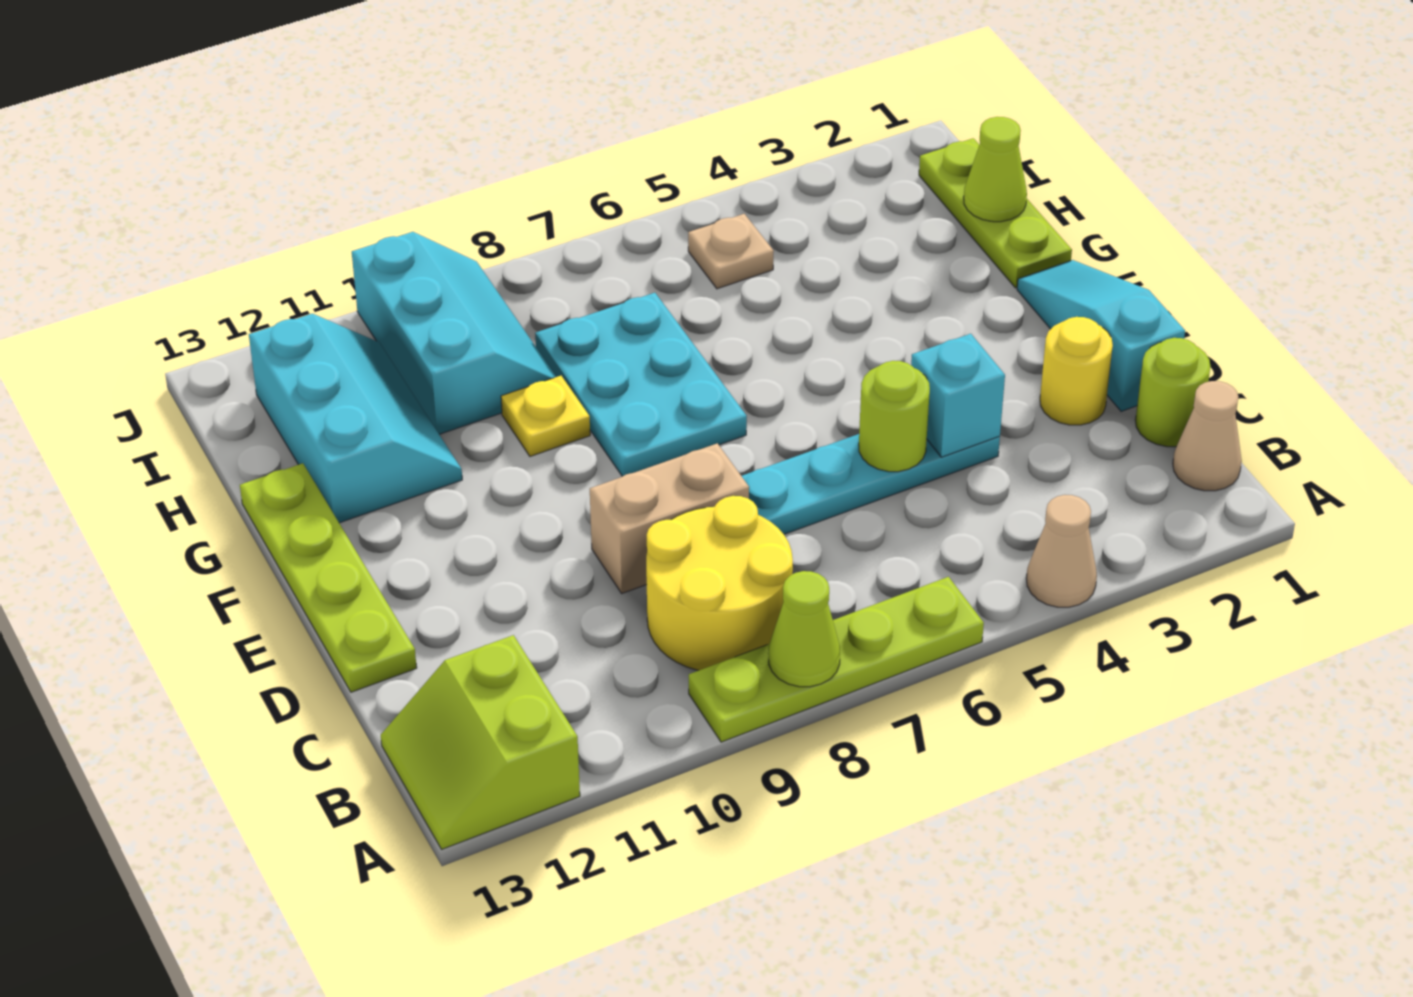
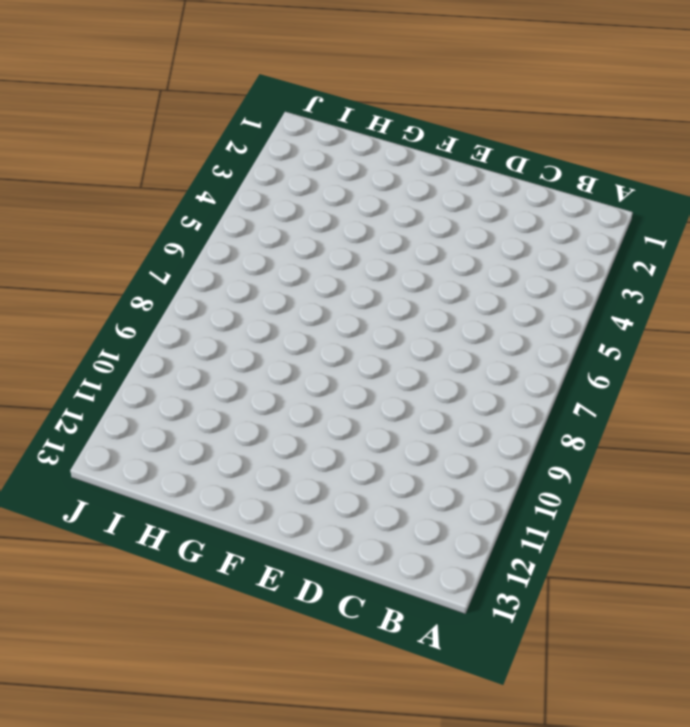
none -> tan 1x1 cone [1026,495,1097,607]
none -> lime 1x4 plate [689,577,984,742]
none -> lime 2x2 slope [381,635,580,849]

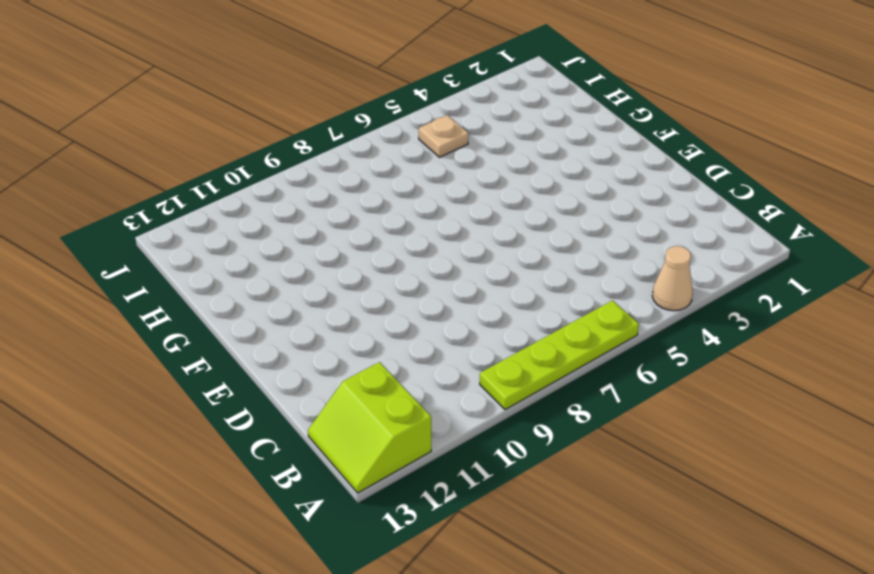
none -> tan 1x1 cone [1173,381,1242,491]
none -> yellow 2x2 round brick [646,496,793,670]
none -> lime 1x1 round brick [1135,338,1210,447]

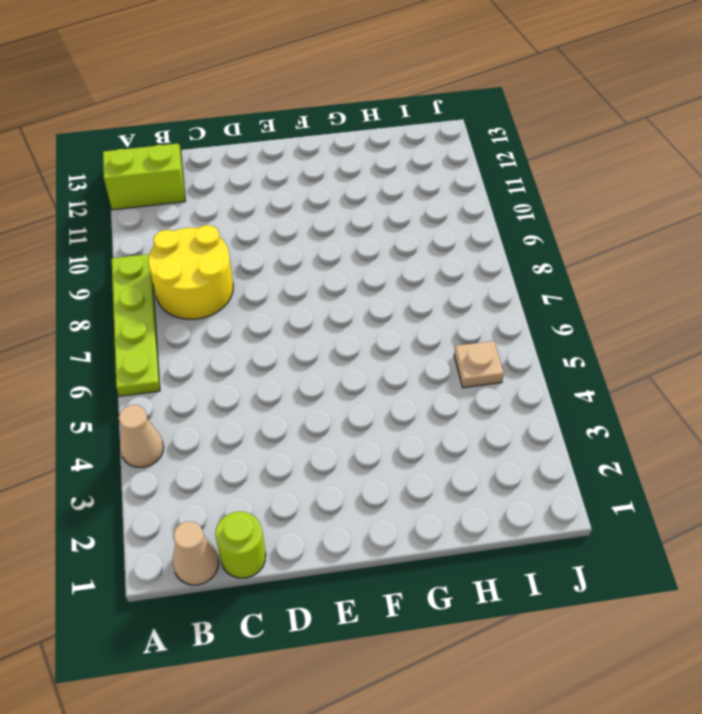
none -> cyan 1x3 slope [1017,260,1185,411]
none -> yellow 1x1 round brick [1040,317,1113,425]
none -> cyan 1x4 plate [742,434,1000,534]

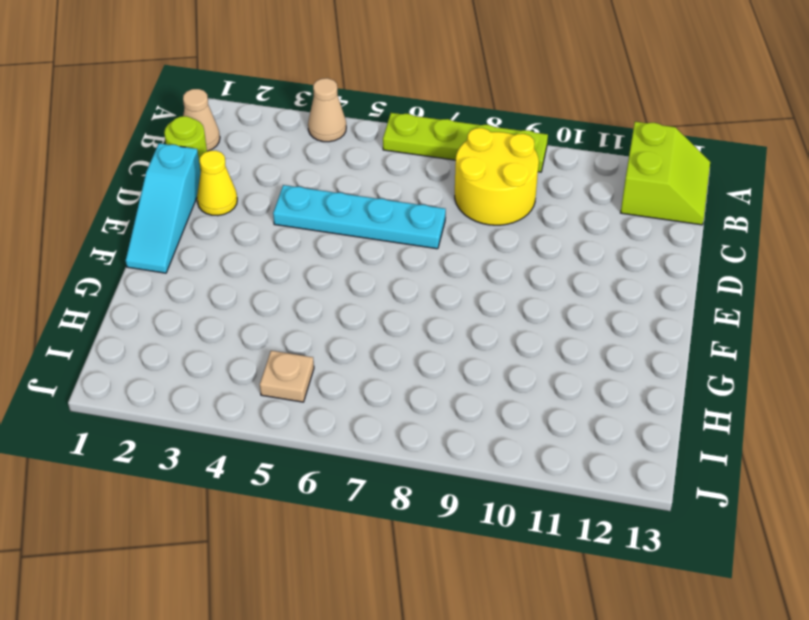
yellow 1x1 cone [197,150,237,216] -> yellow 1x1 round brick [1040,317,1113,425]
none -> tan 1x2 brick [590,443,749,593]
none -> lime 1x4 plate [240,463,417,692]
none -> cyan 2x3 plate [535,293,747,476]

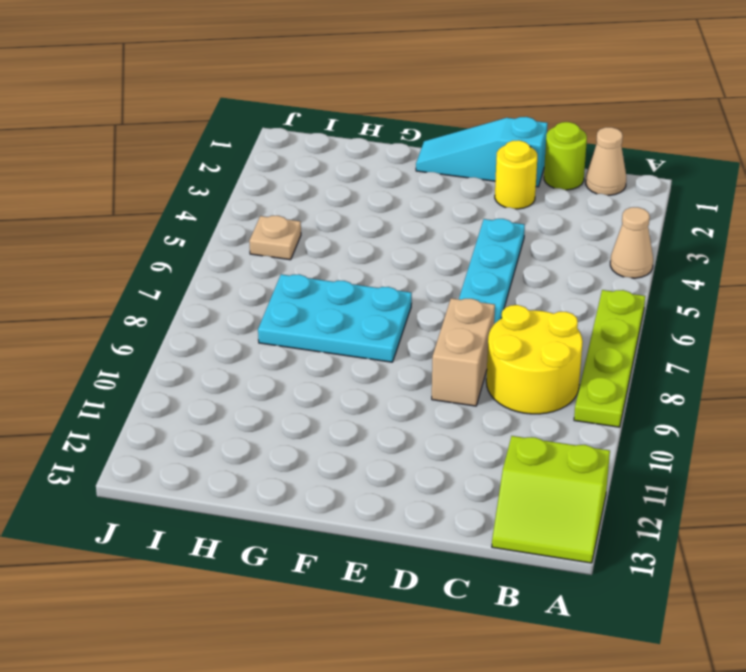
none -> lime 1x4 plate [240,463,417,692]
none -> lime 1x3 plate [919,138,1072,288]
none -> yellow 1x1 plate [501,376,590,456]

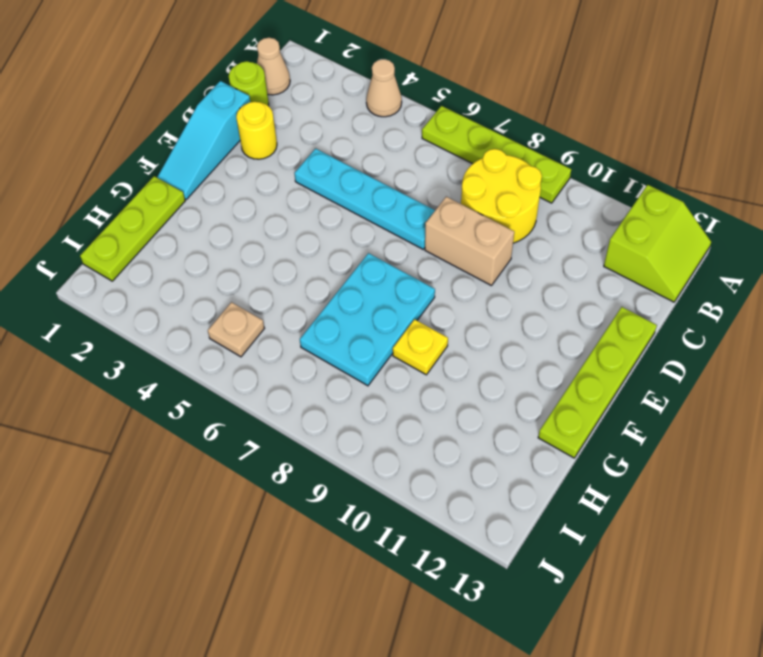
none -> cyan 2x3 slope [249,314,462,523]
none -> cyan 2x3 slope [352,232,556,434]
none -> lime 1x1 cone [769,571,840,687]

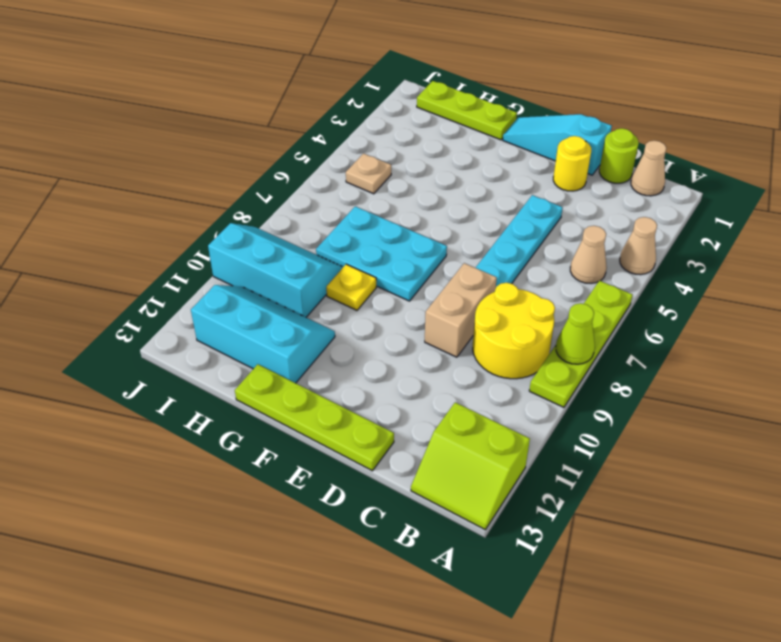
tan 1x1 cone [570,226,607,283] -> none
none -> cyan 1x1 brick [911,334,1005,457]
none -> lime 1x1 round brick [859,361,930,472]
none -> lime 1x1 cone [964,117,1027,222]

